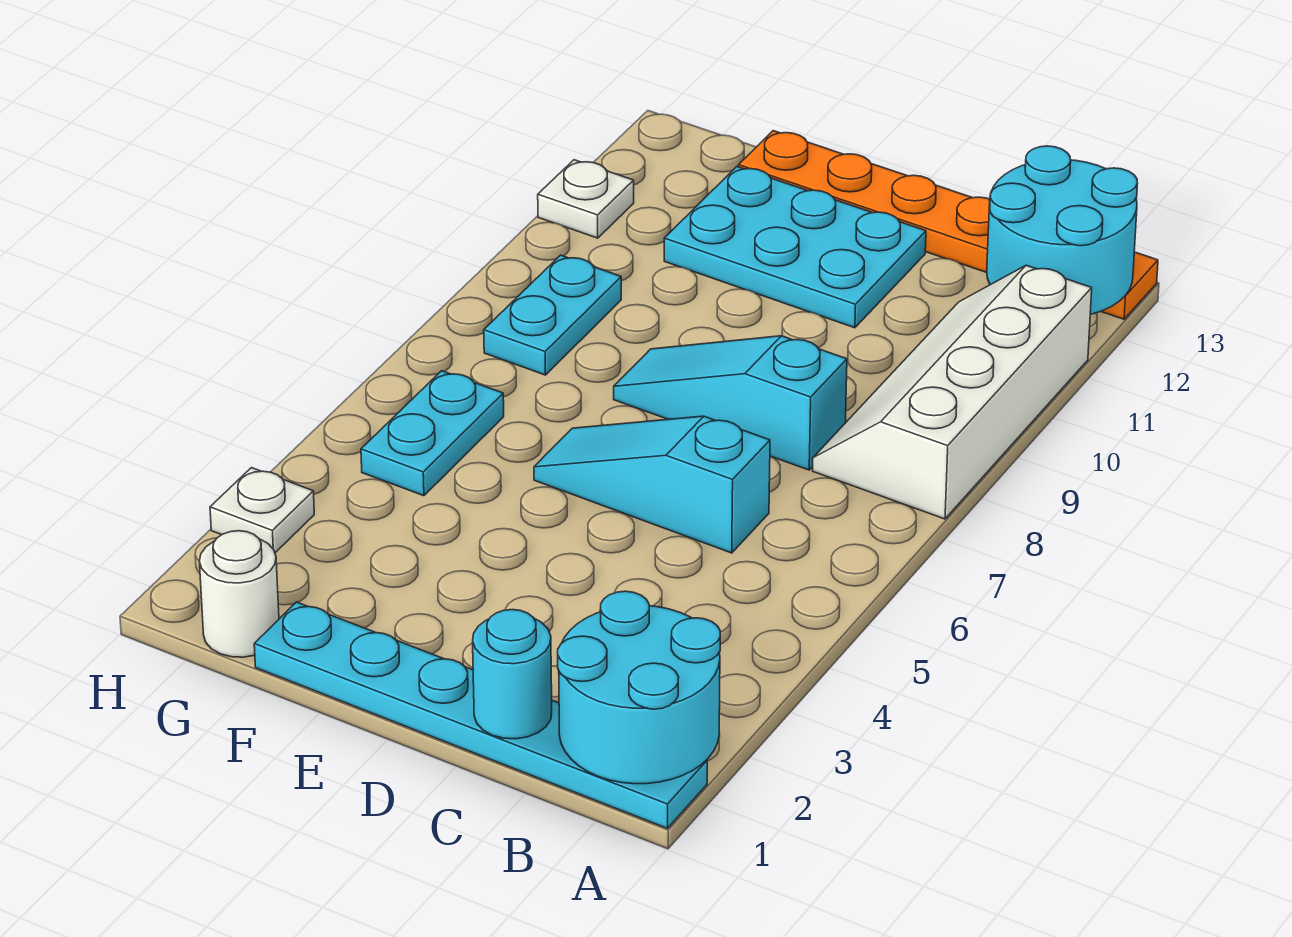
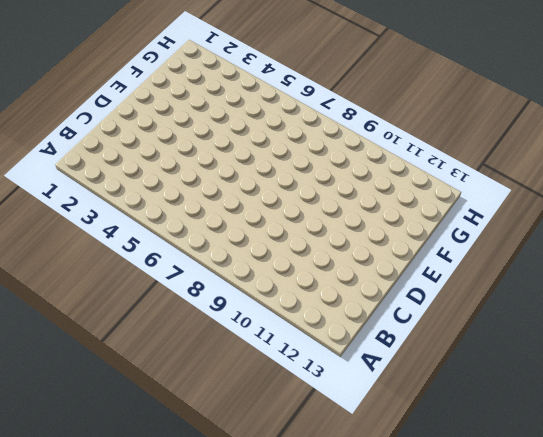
none -> cyan 1x6 plate [254,602,707,828]
none -> white 2x4 slope [813,265,1092,519]
none -> orange 1x6 plate [739,131,1158,319]

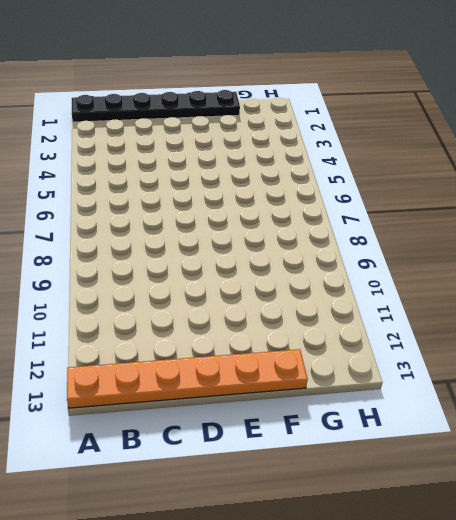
black 1x6 plate [72,90,240,122] -> cyan 1x6 plate [254,602,707,828]
none -> white 2x4 slope [813,265,1092,519]
none -> cyan 1x3 slope [534,416,770,553]
none -> cyan 1x3 slope [614,336,847,470]

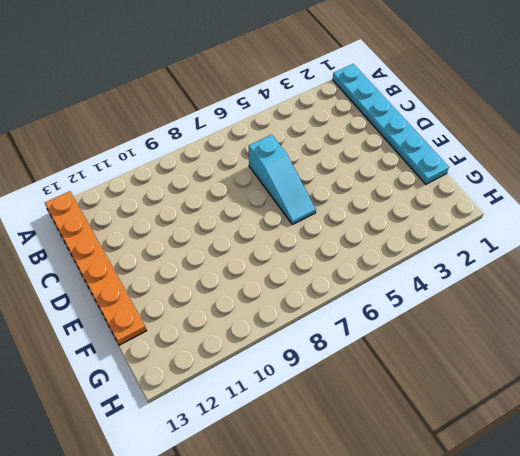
none -> white 2x4 slope [813,265,1092,519]
none -> cyan 1x3 slope [614,336,847,470]
none -> cyan 2x3 plate [664,167,926,328]

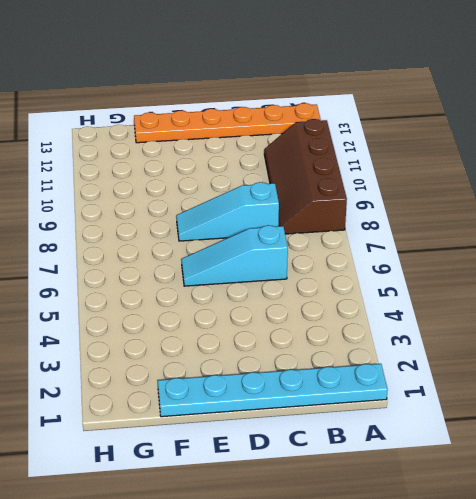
brown 2x4 slope [264,119,347,234] -> white 2x4 slope [813,265,1092,519]
none -> cyan 2x3 plate [664,167,926,328]
none -> white 1x1 round brick [199,531,279,657]
none -> cyan 1x2 plate [361,371,504,496]

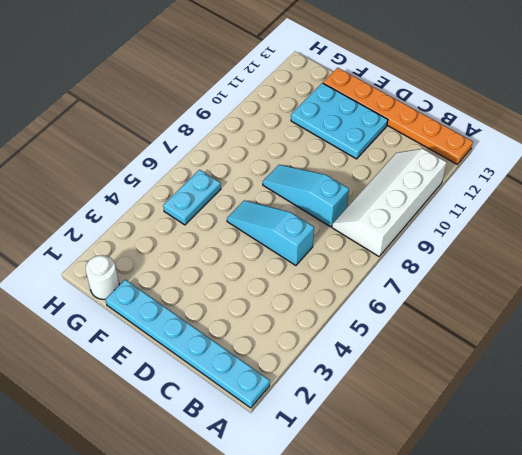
none -> cyan 1x2 plate [484,255,621,375]
none -> white 1x1 plate [210,468,314,553]
none -> white 1x1 plate [538,160,634,238]

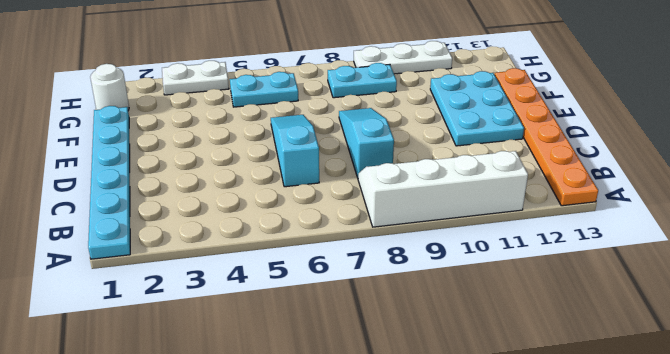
white 1x2 plate [162,61,229,95] -> white 1x1 plate [210,468,314,553]
white 1x3 plate [354,41,452,74] -> white 1x1 plate [538,160,634,238]
none -> cyan 2x2 round brick [558,591,720,784]
none -> cyan 2x2 round brick [987,146,1138,314]
none -> cyan 1x1 round brick [473,610,552,739]

